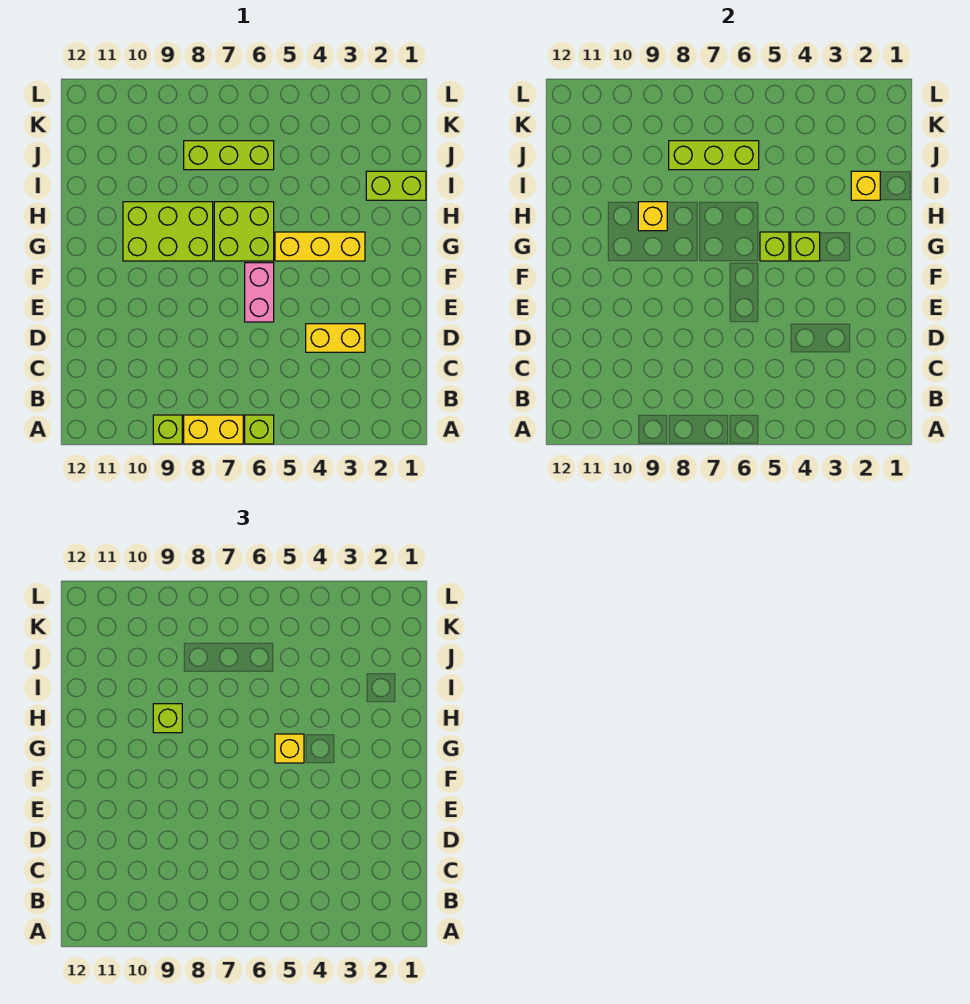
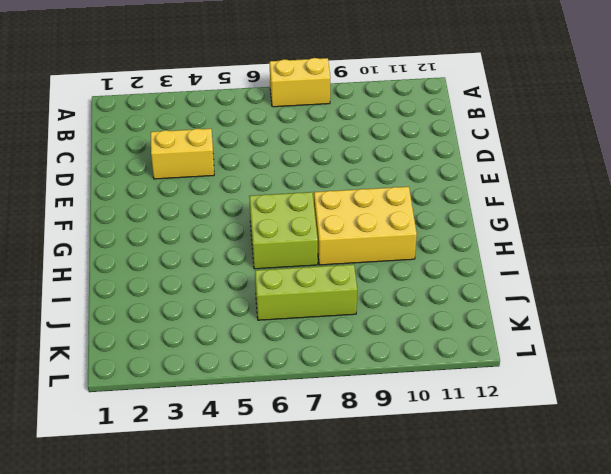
yellow 2x3 brick [314,187,417,265] -> lime 2x3 brick [123,202,213,261]
none -> lime 1x1 brick [245,415,274,444]
none -> lime 1x1 brick [153,415,182,444]
none -> pink 1x2 brick [245,263,274,322]

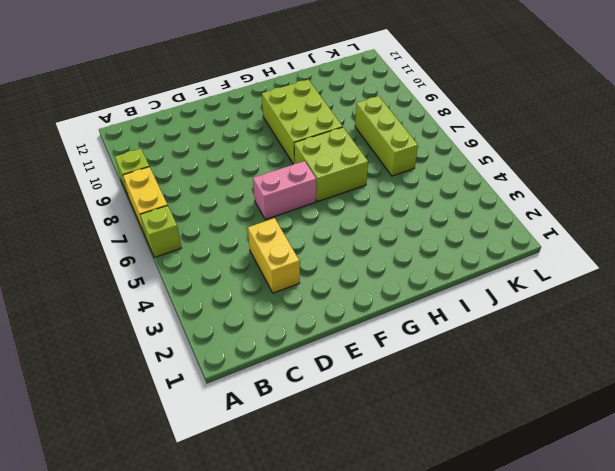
none -> yellow 1x3 brick [275,232,365,261]
none -> lime 1x2 brick [366,171,426,200]
none -> lime 1x1 brick [791,232,820,261]

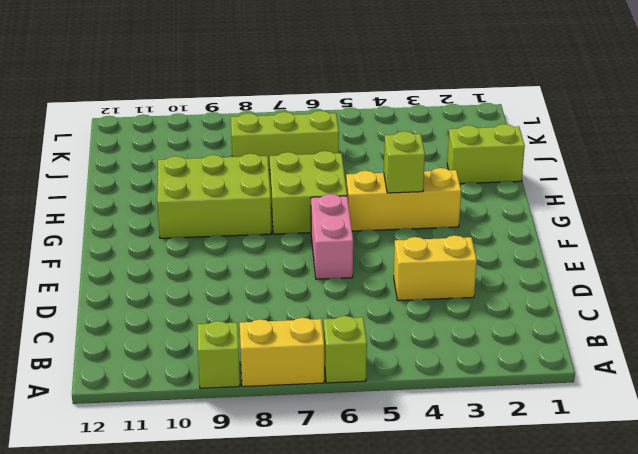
none -> lime 1x1 brick [760,232,789,261]
none -> yellow 1x1 brick [638,202,667,231]
none -> yellow 1x1 brick [851,171,880,200]

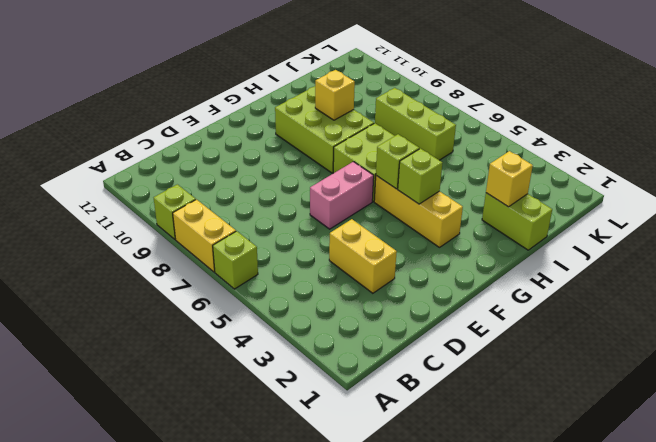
none -> lime 1x3 brick [669,141,759,170]
none -> yellow 1x1 brick [275,734,304,763]
none -> lime 1x1 brick [153,704,182,733]

